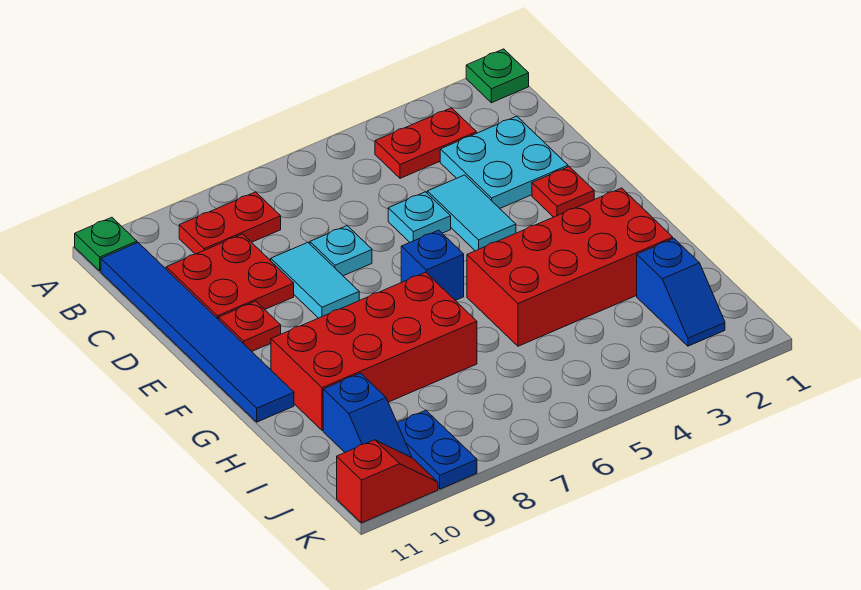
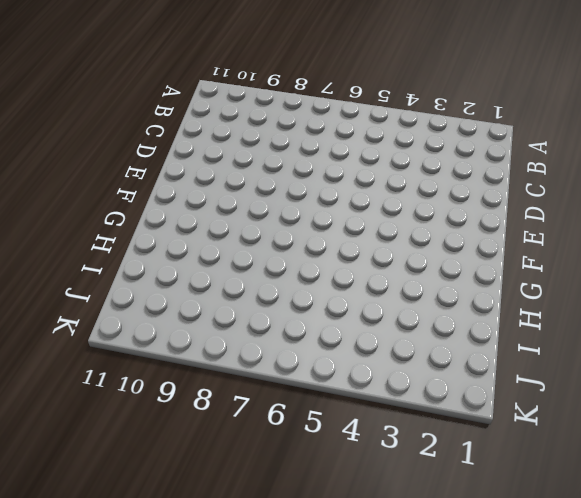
none -> green 1x1 plate [466,49,529,103]
none -> green 1x1 plate [75,217,137,271]
none -> red 1x2 plate [375,108,476,178]

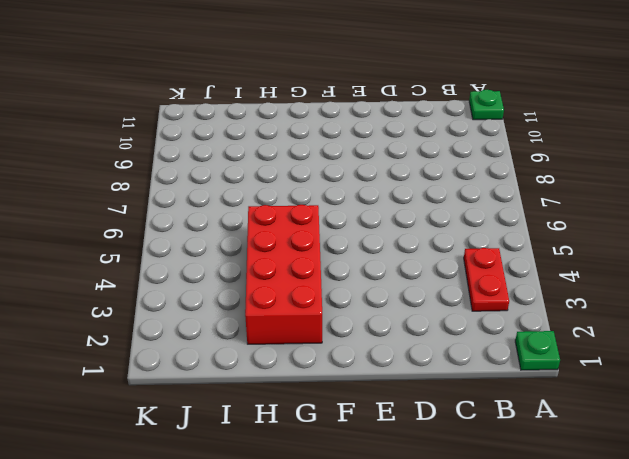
none -> red 1x2 plate [179,192,281,254]
none -> blue 1x6 tile [101,243,294,422]
none -> cyan 2x2 plate [440,116,568,208]

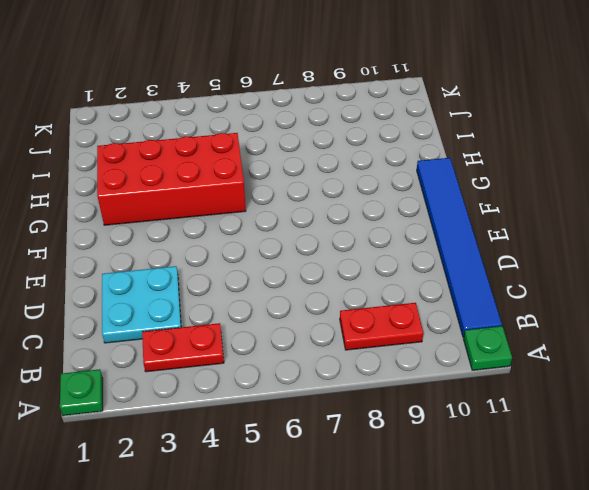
none -> red 2x2 plate [166,234,294,320]
none -> cyan 1x2 tile [427,175,516,251]
none -> cyan 1x1 plate [388,192,451,242]

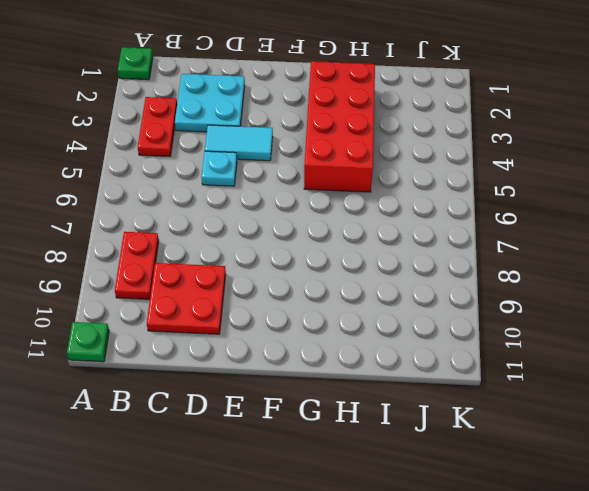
none -> blue 1x6 tile [101,243,294,422]
none -> cyan 1x1 plate [310,226,372,276]
none -> cyan 1x2 tile [271,243,359,318]

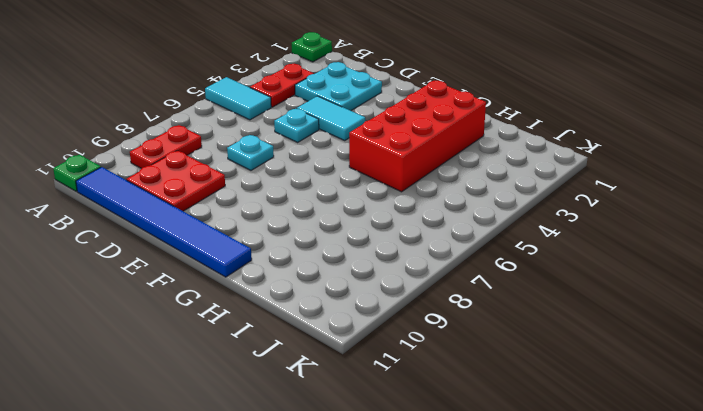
cyan 1x2 tile [205,77,271,120] -> cyan 1x2 tile moved to [271,243,359,318]
none -> red 1x1 plate [532,167,594,217]
none -> red 1x1 plate [219,301,281,351]
none -> blue 1x1 brick [401,230,464,300]

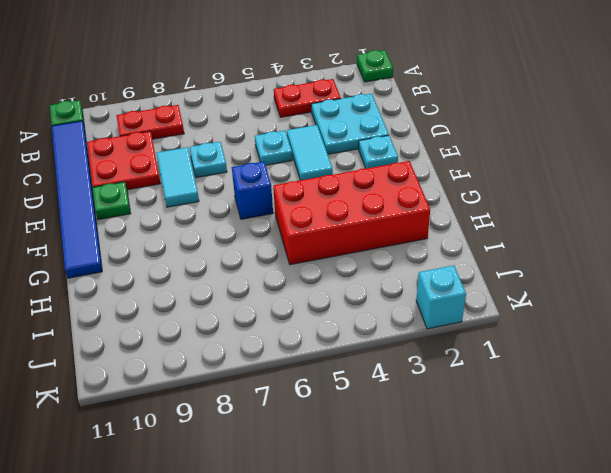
cyan 1x1 plate [359,135,398,169] -> red 1x1 plate [532,167,594,217]
green 1x1 plate [92,182,131,220] -> red 1x1 plate [219,301,281,351]
cyan 1x1 brick [416,266,466,329] -> none
none -> red 2x4 brick [271,272,477,430]
none -> blue 1x2 slope [637,239,725,346]
none -> blue 1x2 slope [323,373,411,457]

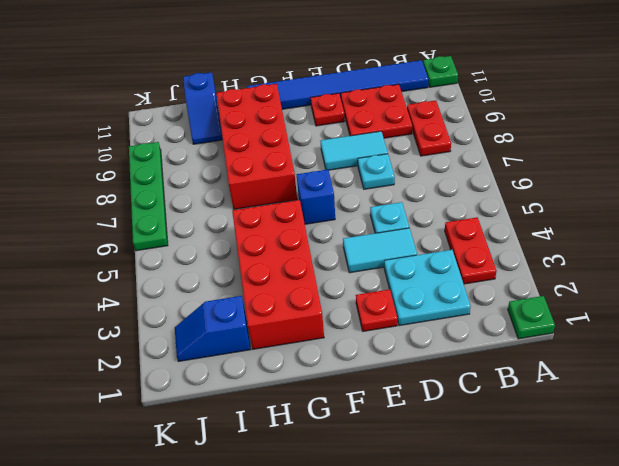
blue 1x2 slope [183,72,222,144] -> blue 1x2 slope turned to [323,373,411,457]
green 1x4 plate [129,142,168,251] -> blue 1x2 plate [397,410,477,489]
none -> red 1x2 slope [337,440,438,523]

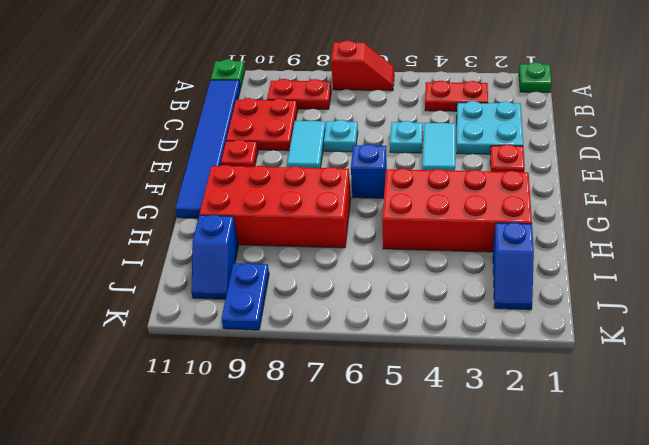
red 1x2 slope [331,40,394,91] -> red 1x2 slope moved to [337,440,438,523]

